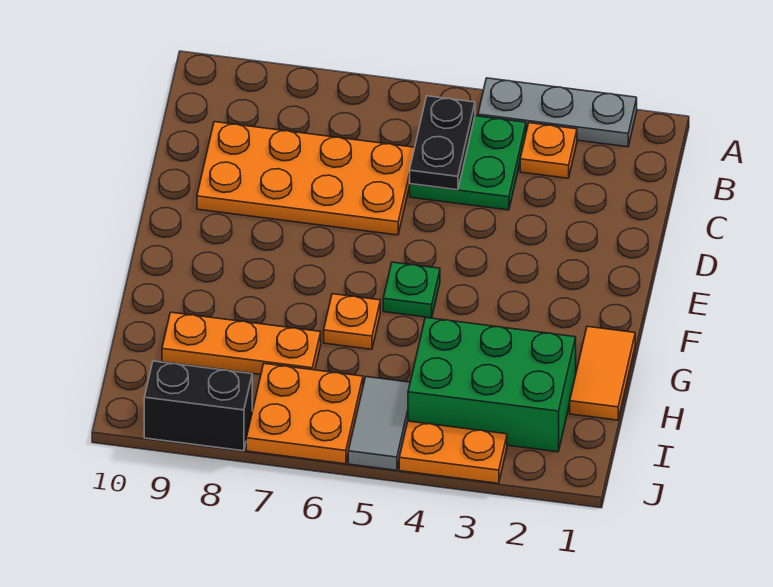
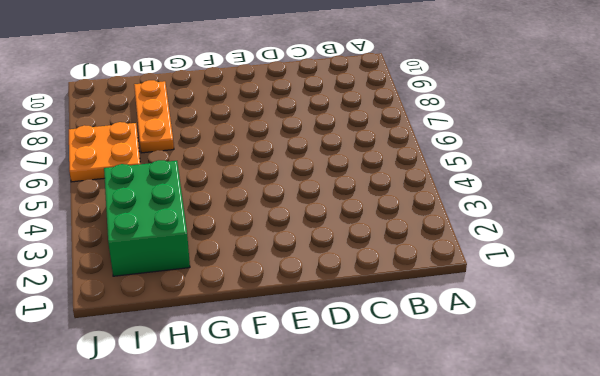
none -> grey 1x3 plate [478,78,637,147]
none -> orange 1x1 plate [520,123,577,178]
none -> green 2x2 plate [410,116,526,210]

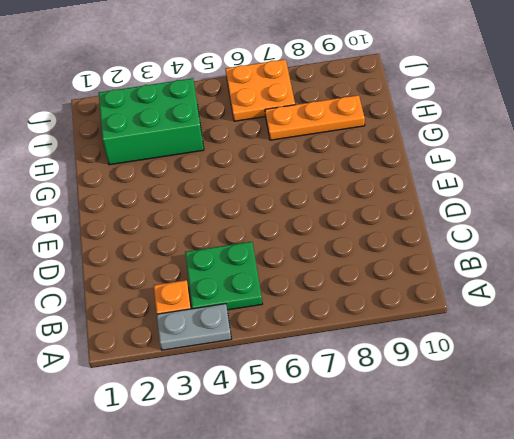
grey 1x2 plate [157,304,231,350] -> grey 1x3 plate [478,78,637,147]
none -> orange 2x4 plate [197,122,415,235]
none -> green 1x1 plate [383,262,440,318]
none -> orange 1x2 tile [570,326,635,420]

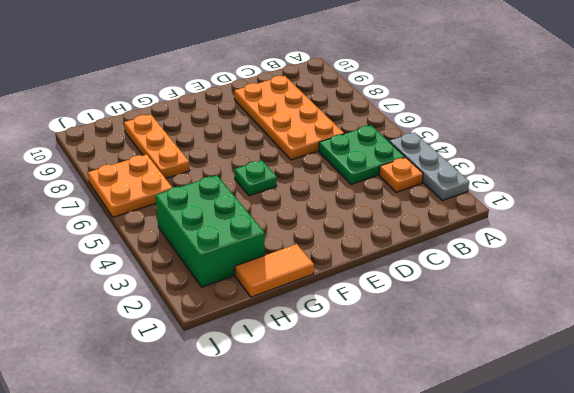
none -> orange 1x1 plate [324,294,380,349]
none -> grey 1x2 tile [348,377,410,470]
none -> orange 1x2 plate [399,421,507,483]

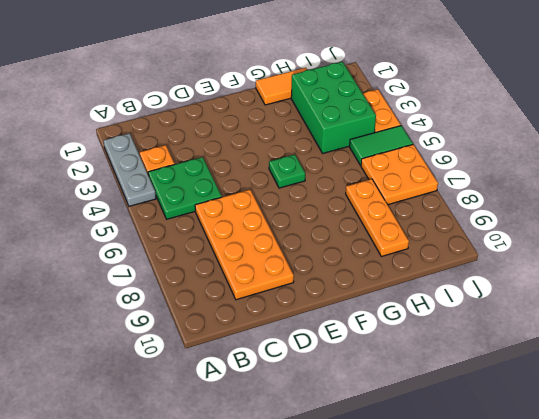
green 1x2 tile [350,126,413,166] -> grey 1x2 tile [348,377,410,470]
none -> orange 1x1 plate [324,294,380,349]
none -> black 1x2 brick [144,361,252,451]
none -> black 1x2 plate [410,96,475,190]

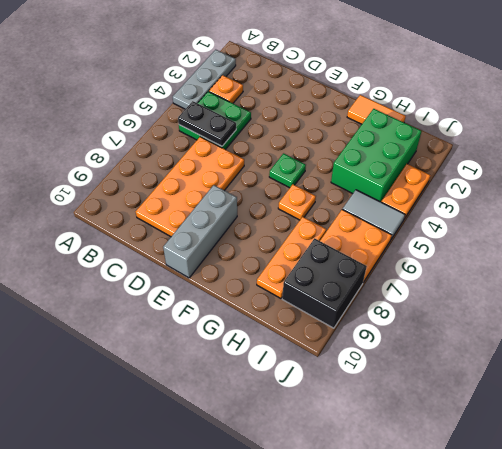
grey 1x3 brick [163,185,237,278] -> none
black 2x2 brick [282,238,367,328] -> black 1x2 brick [144,361,252,451]

